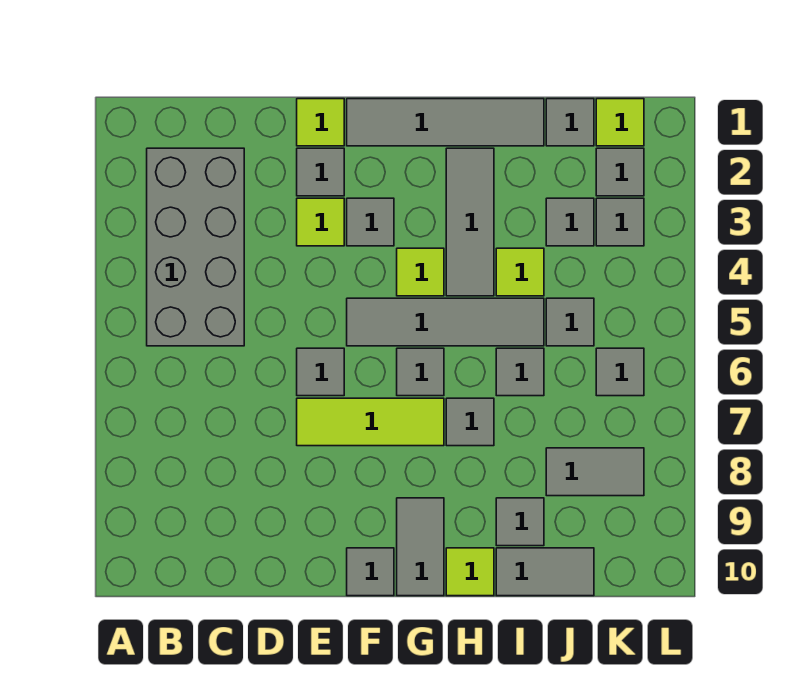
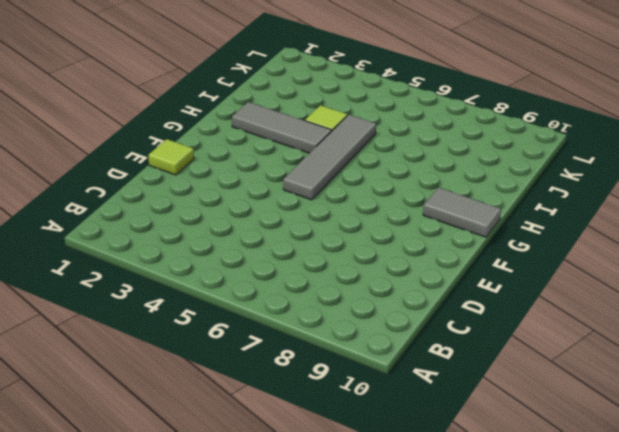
none -> grey 2x4 brick [147,148,244,346]
none -> grey 1x1 tile [297,148,344,196]
none -> lime 1x1 tile [297,198,344,246]

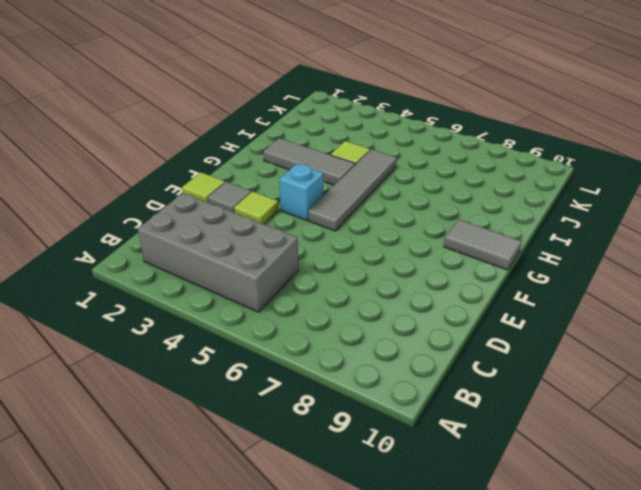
cyan 1x1 brick [279,164,323,220] -> none
none -> grey 1x1 tile [297,348,344,396]
none -> lime 1x3 tile [297,398,444,446]
none -> grey 1x4 tile [347,99,544,146]

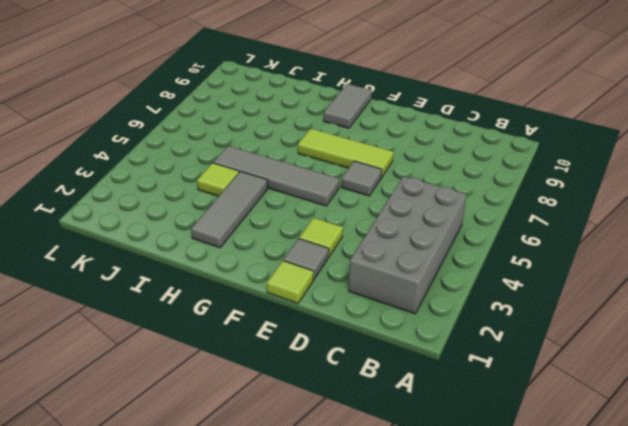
none -> grey 1x4 tile [347,99,544,146]
none -> grey 1x1 tile [347,198,394,246]
none -> grey 1x1 tile [347,548,394,596]

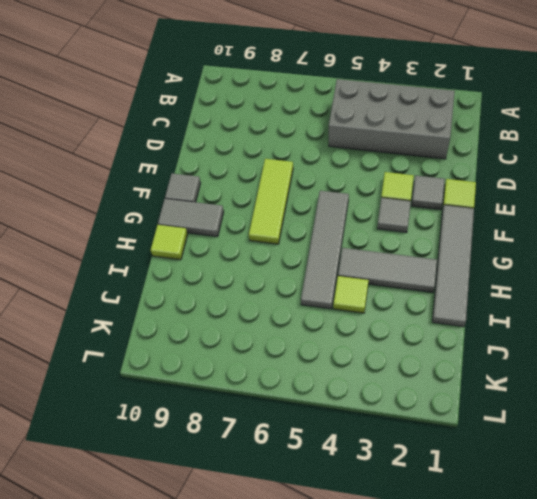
none -> grey 1x1 tile [297,348,344,396]
none -> lime 1x1 tile [397,248,444,296]
none -> grey 1x1 tile [397,348,444,396]

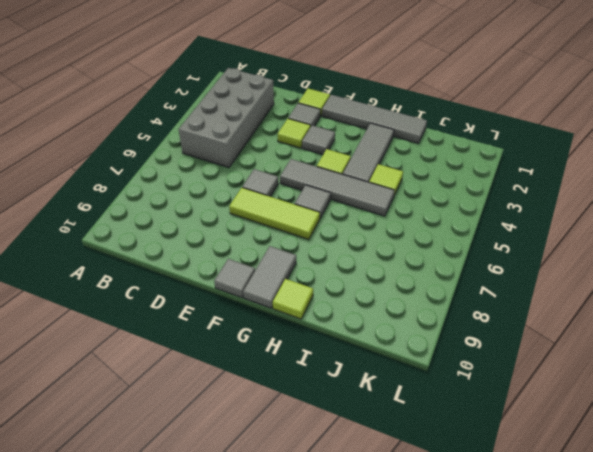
none -> grey 1x1 tile [446,398,494,446]
none -> grey 1x1 tile [496,348,544,396]
none -> grey 1x1 tile [496,498,544,546]

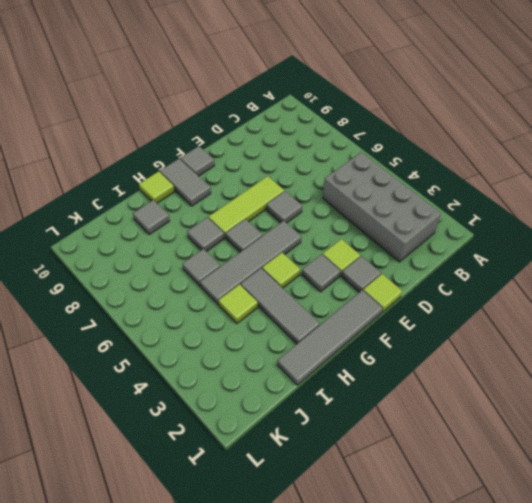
none -> grey 1x2 tile [496,548,594,596]
none -> grey 1x1 tile [546,99,594,146]
none -> grey 1x1 tile [546,198,594,246]

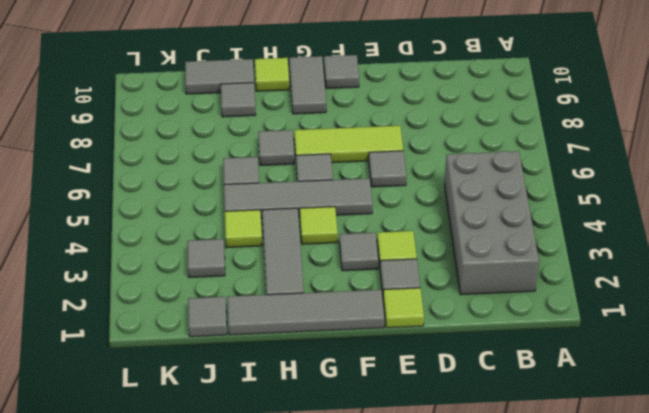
none -> grey 1x1 tile [546,298,594,346]
none -> grey 1x2 tile [546,448,644,496]
none -> lime 1x1 tile [596,99,644,146]

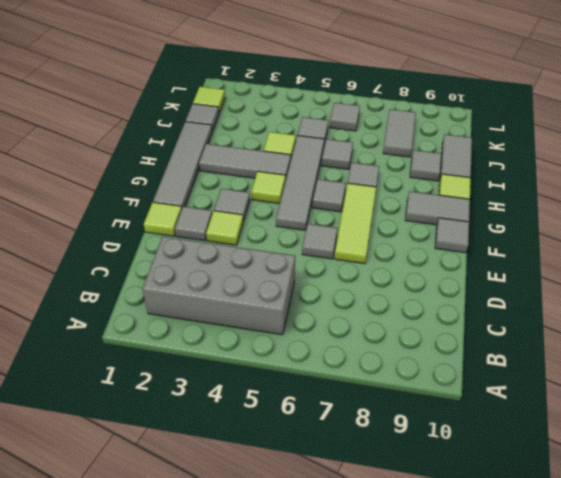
none -> grey 1x1 tile [546,198,594,246]
none -> grey 1x1 tile [596,148,644,196]
none -> grey 1x1 tile [596,198,644,246]

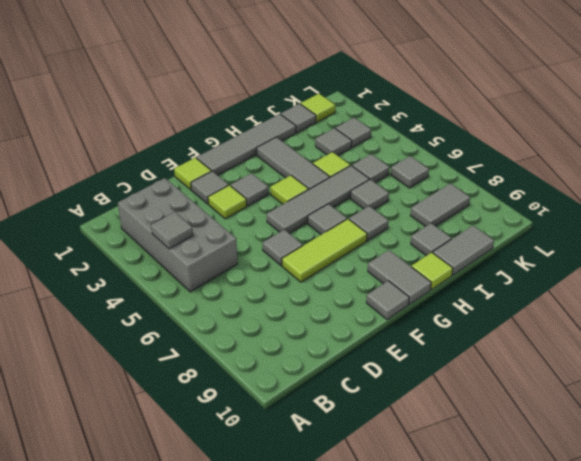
grey 1x1 tile [151,212,193,249] -> grey 1x1 tile moved to [596,148,644,196]

